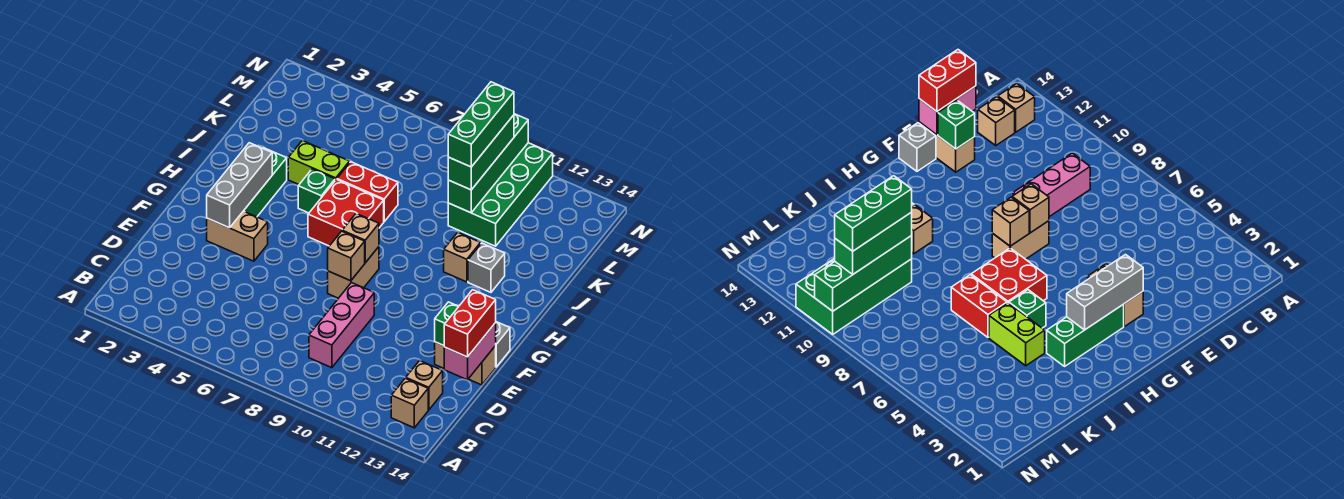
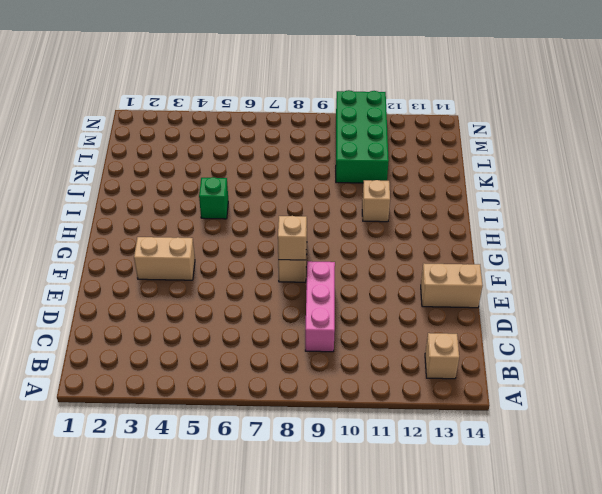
none -> tan 1x1 brick [406,361,443,410]
none -> grey 1x1 brick [495,322,510,367]
none -> green 1x3 brick [244,148,287,217]

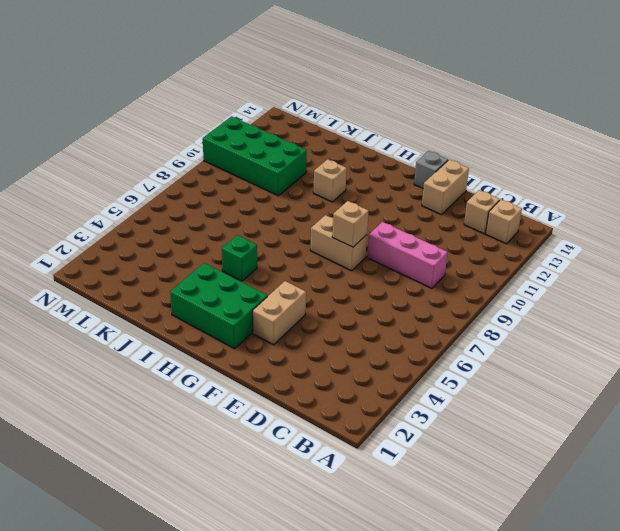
green 2x3 brick [170,263,267,349] -> green 1x3 brick [244,148,287,217]
none -> red 2x2 brick [308,180,384,246]
none -> grey 1x1 brick [468,243,505,292]
none -> lime 1x2 brick [288,141,350,184]

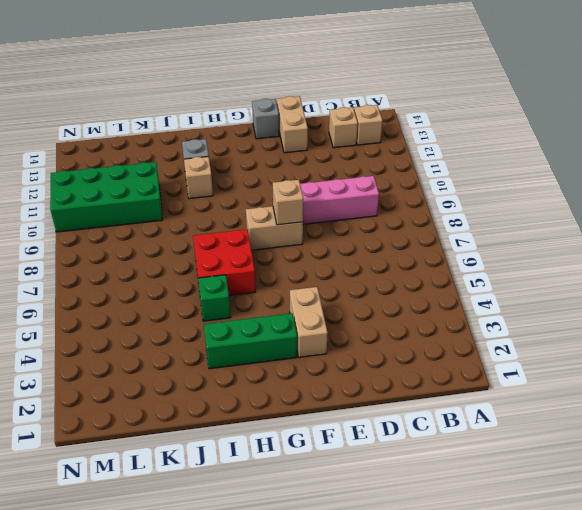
none -> lime 1x2 brick [288,141,350,184]
none -> red 1x2 brick [337,162,398,222]
none -> pink 1x2 brick [444,323,496,380]

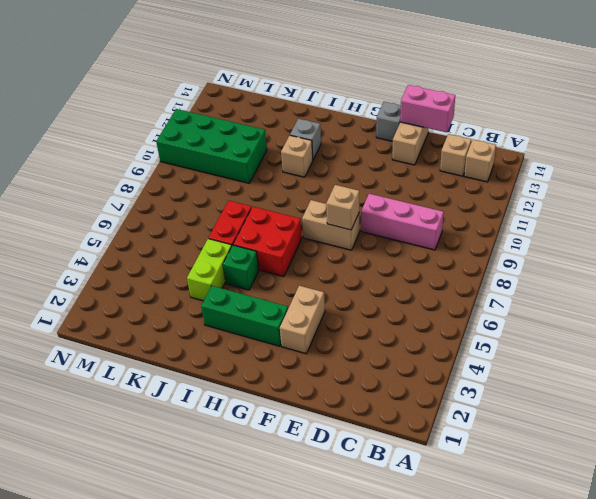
none -> green 1x1 brick [435,302,459,346]
none -> grey 1x3 brick [207,143,272,228]
none -> tan 1x1 brick [342,214,379,263]

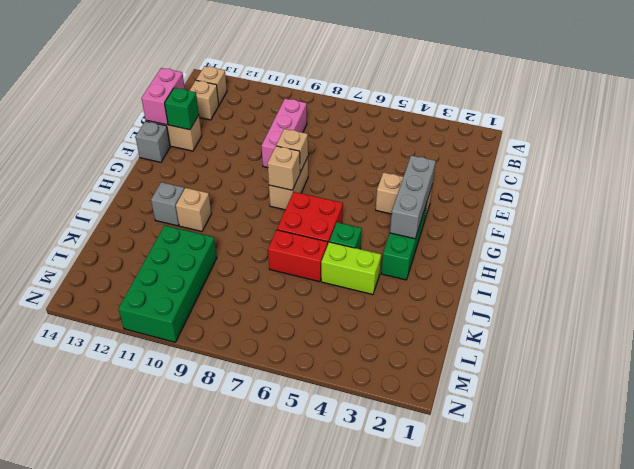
none -> green 1x4 brick [448,114,528,213]
none -> red 1x2 brick [444,290,496,357]
none -> green 1x3 brick [448,115,514,190]

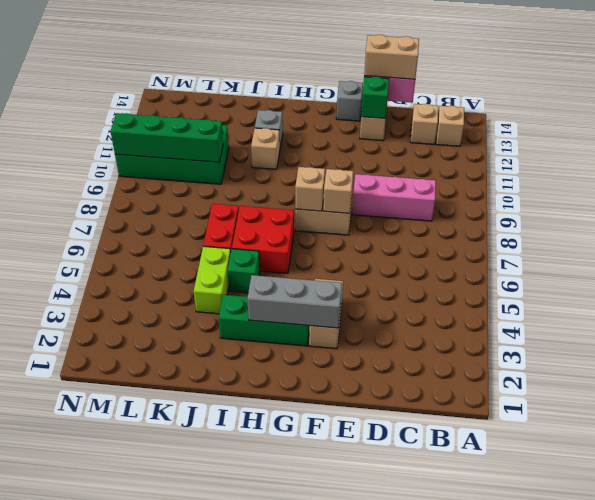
tan 1x2 brick [364,35,419,79] -> red 1x2 brick [444,290,496,357]
none -> green 1x3 brick [448,115,514,190]
none -> green 1x3 brick [448,82,514,167]

